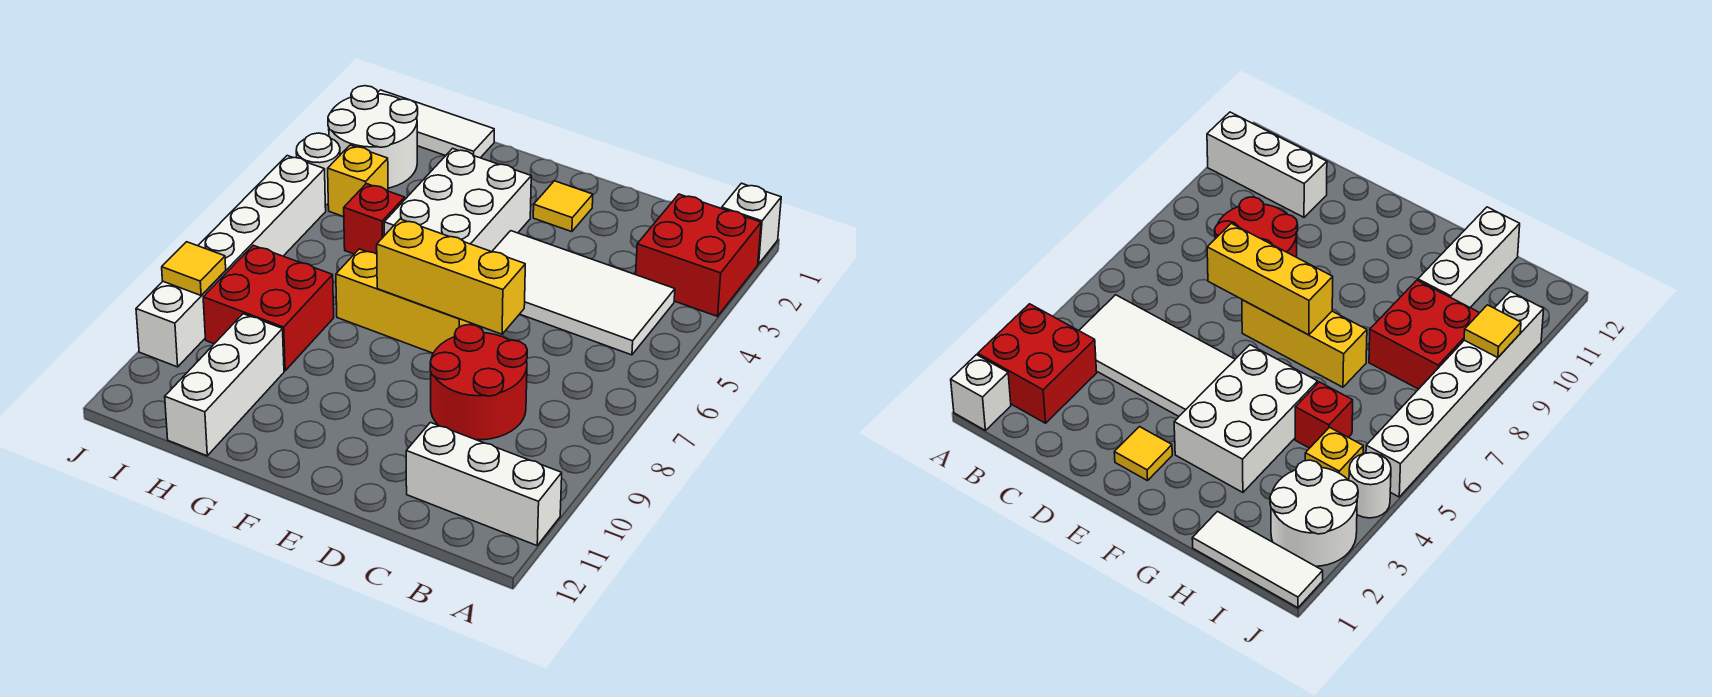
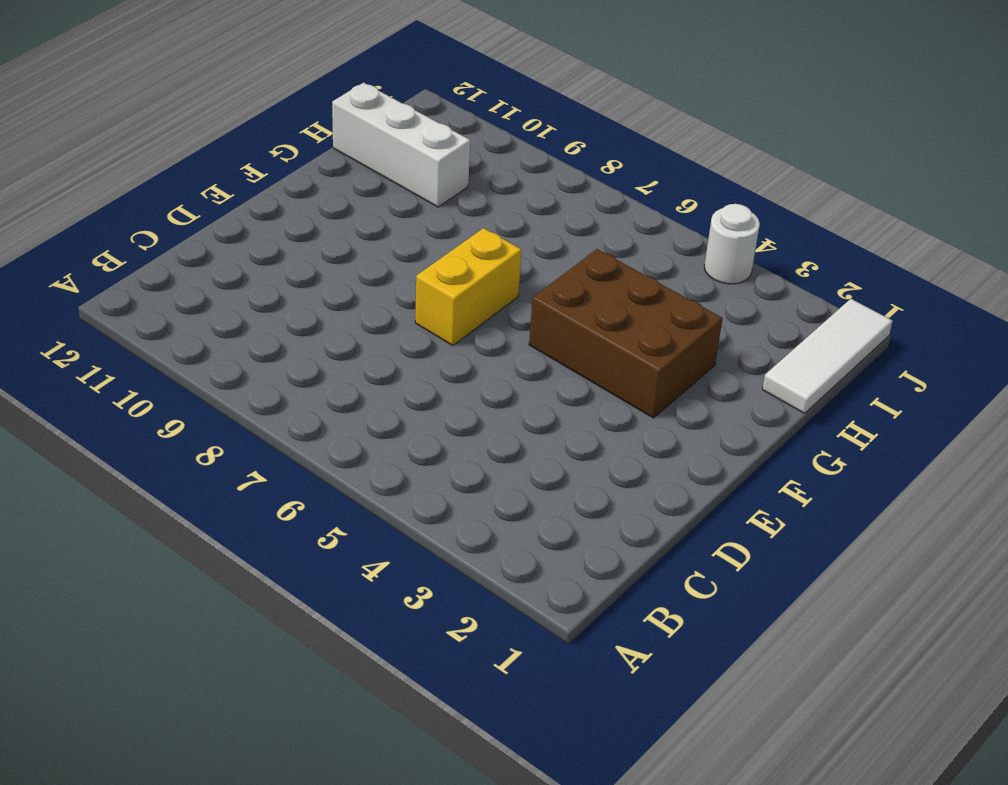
yellow 1x2 brick [415,228,522,346] -> yellow 1x3 brick [336,249,481,353]
brown 2x3 brick [529,249,723,418] -> white 2x3 brick [384,148,531,252]
none -> white 1x1 brick [722,183,781,264]
none -> red 2x2 brick [636,194,761,316]
none -> white 1x3 brick [406,423,562,545]

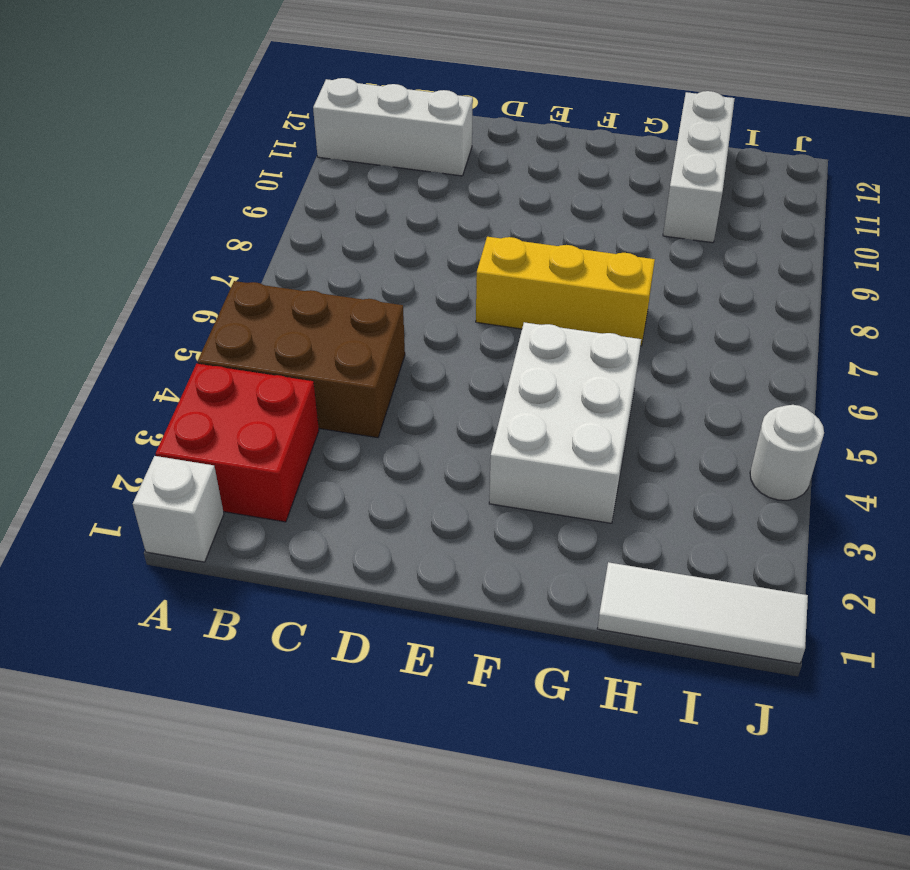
brown 2x3 brick [197,281,405,438] -> white 2x4 tile [492,231,675,355]
none -> red 2x2 round brick [430,325,527,440]
none -> yellow 1x1 tile [533,181,593,232]
none -> red 1x1 brick [344,184,405,254]

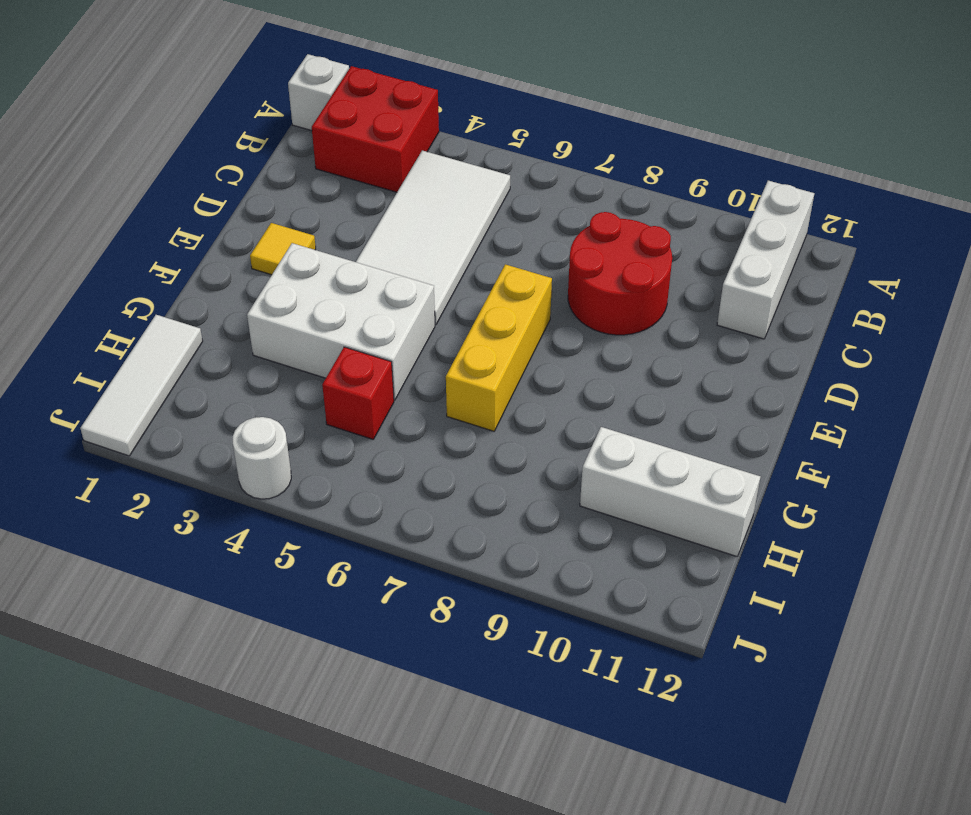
none -> red 2x2 brick [203,245,334,371]
none -> white 2x2 round brick [328,86,418,188]
none -> yellow 1x1 brick [328,145,388,217]

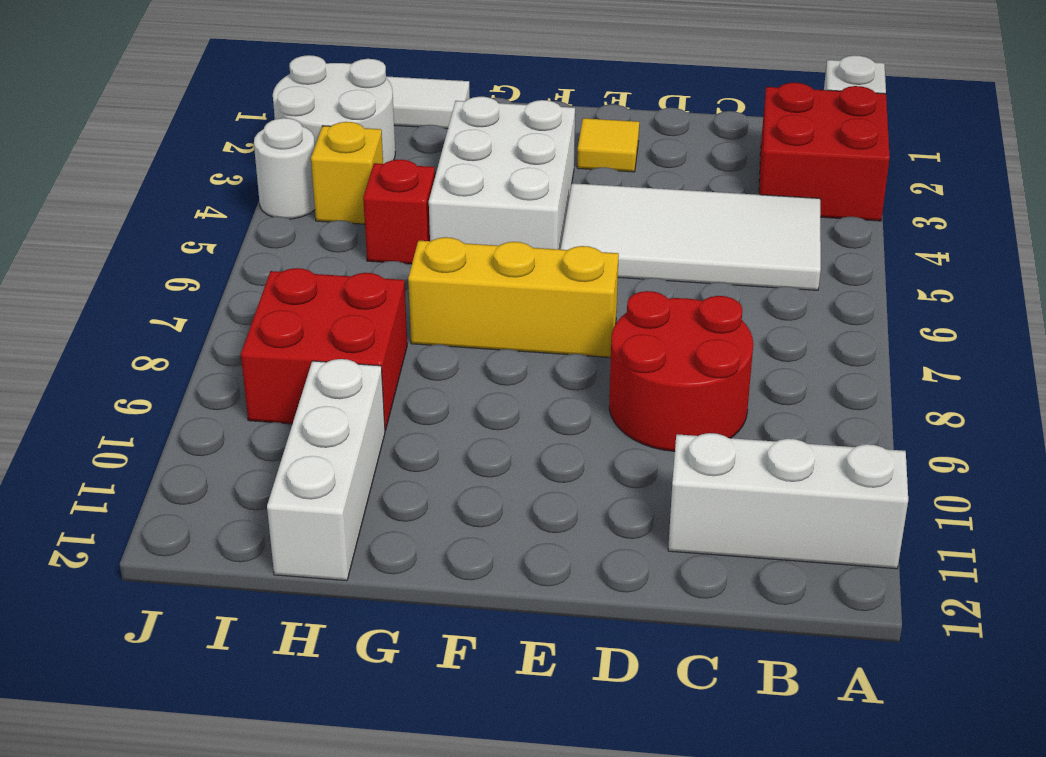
none -> white 1x6 brick [136,156,326,367]
none -> yellow 1x3 brick [377,219,525,334]
none -> yellow 1x1 tile [162,242,226,295]

